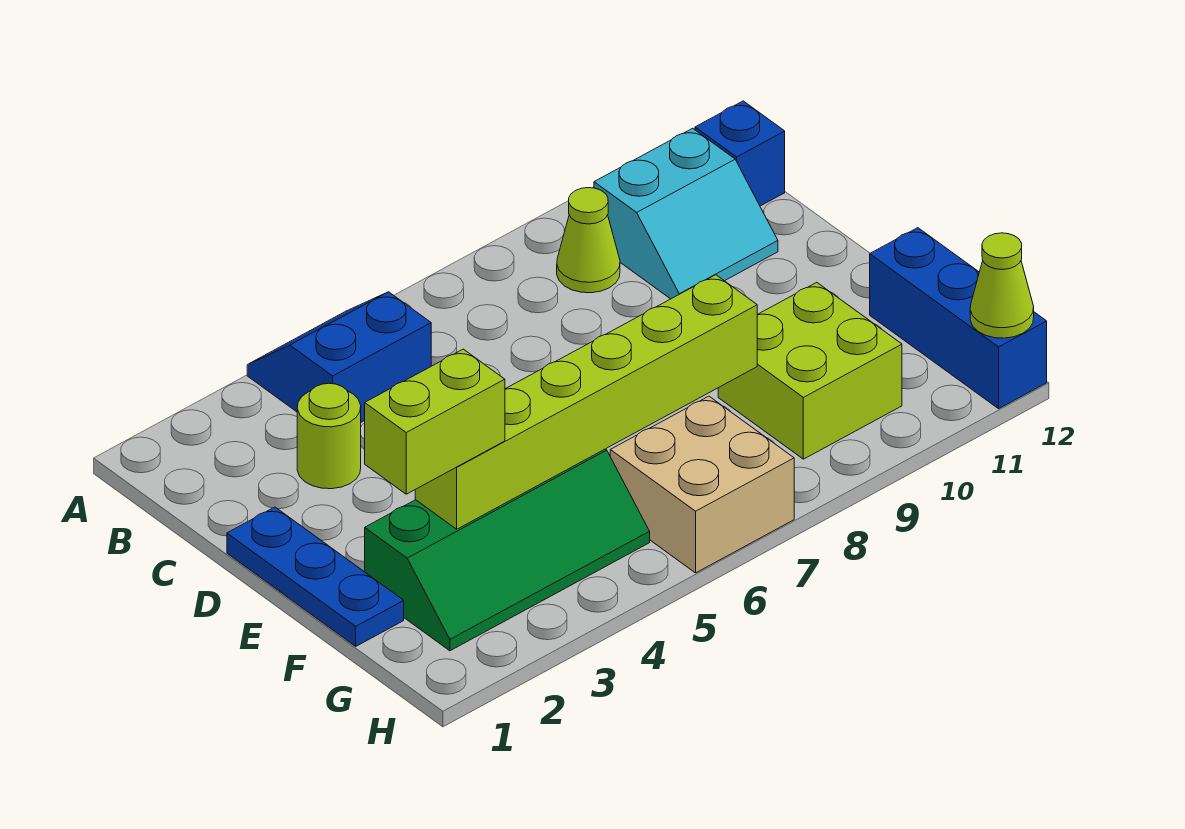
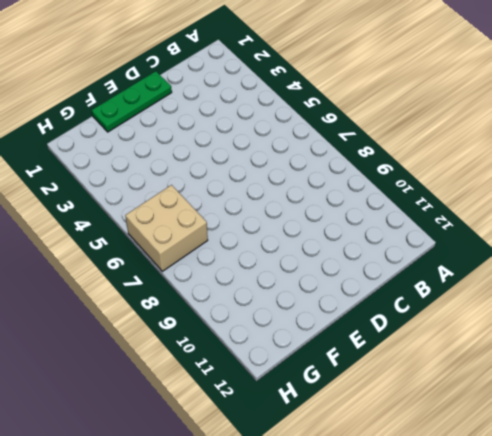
green 1x3 plate [92,71,172,132] -> blue 1x3 plate [227,507,404,646]
none -> blue 2x2 slope [247,292,431,422]
none -> lime 1x1 cone [557,188,620,293]
none -> cyan 2x2 slope [594,128,778,299]

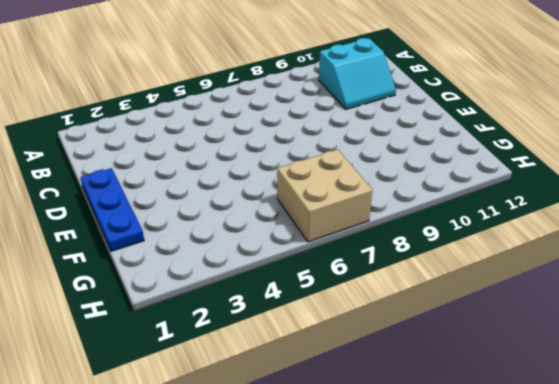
none -> blue 2x2 slope [247,292,431,422]
none -> lime 1x1 cone [557,188,620,293]
none -> blue 1x1 brick [695,101,785,206]

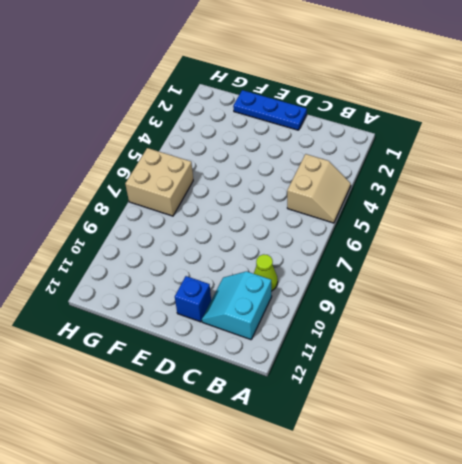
tan 2x2 slope [287,154,351,223] -> blue 2x2 slope [247,292,431,422]
blue 1x1 brick [175,276,211,322] -> blue 1x1 brick moved to [695,101,785,206]
none -> lime 1x1 round brick [297,383,361,489]
none -> green 2x4 slope [365,449,650,651]
none -> lime 2x2 brick [718,282,902,459]

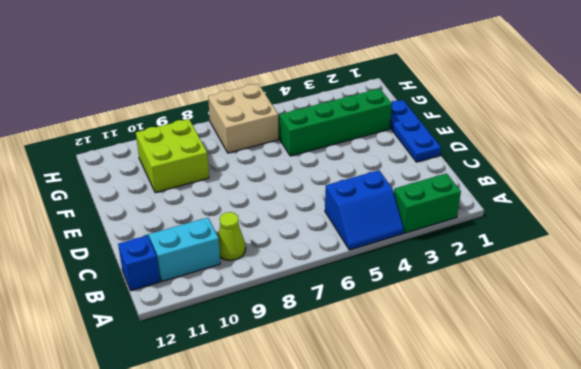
green 1x2 brick [394,173,461,233] -> none
none -> lime 1x1 round brick [297,383,361,489]
none -> blue 1x3 brick [870,228,1047,409]
none -> lime 1x6 brick [415,275,757,529]

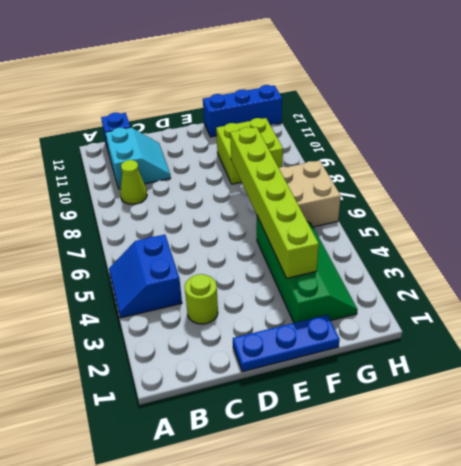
none -> lime 1x1 cone [970,233,1034,338]
none -> lime 1x2 brick [365,349,505,494]

